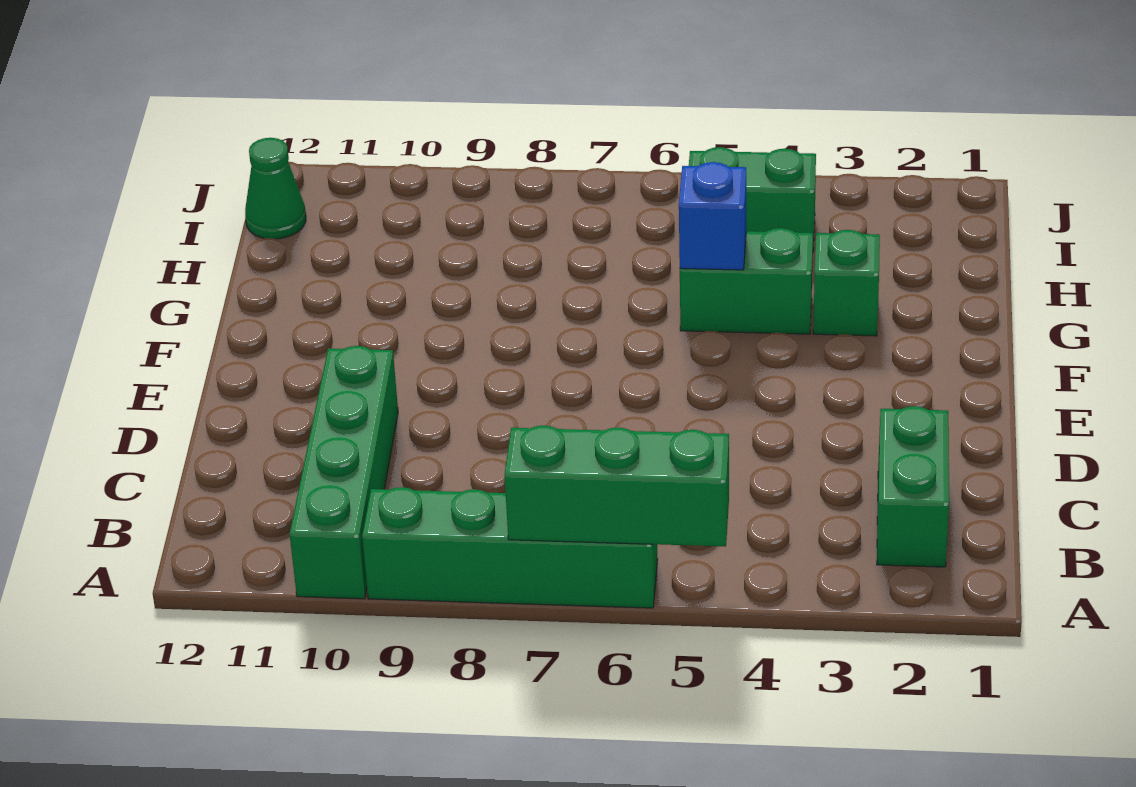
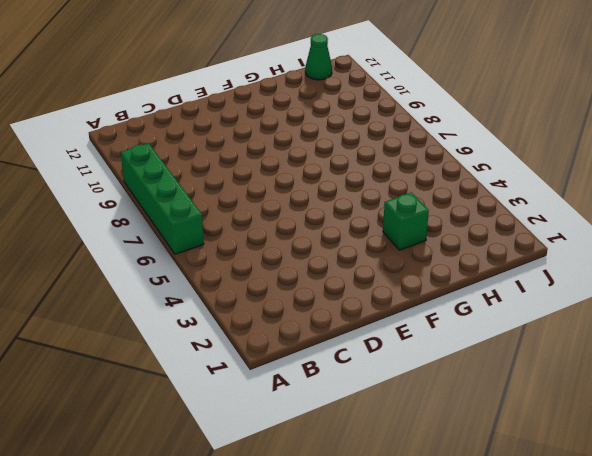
none -> green 1x4 brick [290,346,398,599]
none -> green 1x2 brick [877,406,949,567]

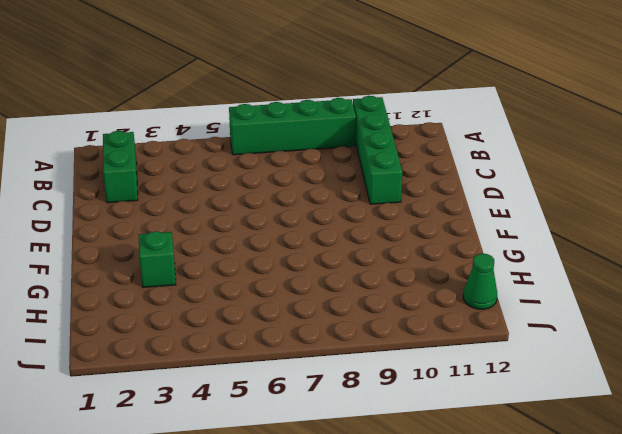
none -> green 1x2 brick [680,228,813,334]
none -> green 1x2 brick [689,147,816,249]

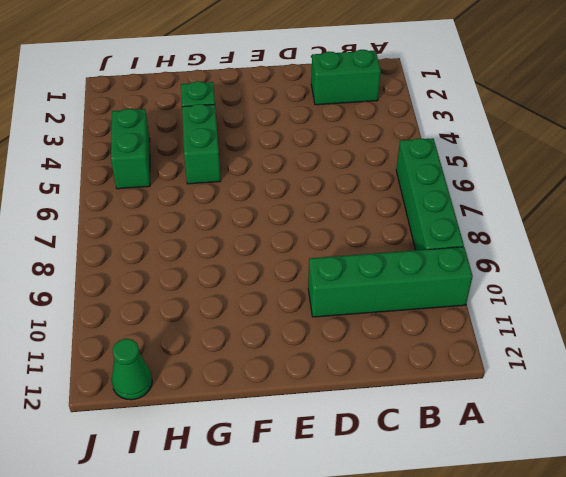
none -> green 1x3 brick [505,425,729,547]
none -> blue 1x1 brick [679,162,746,270]

